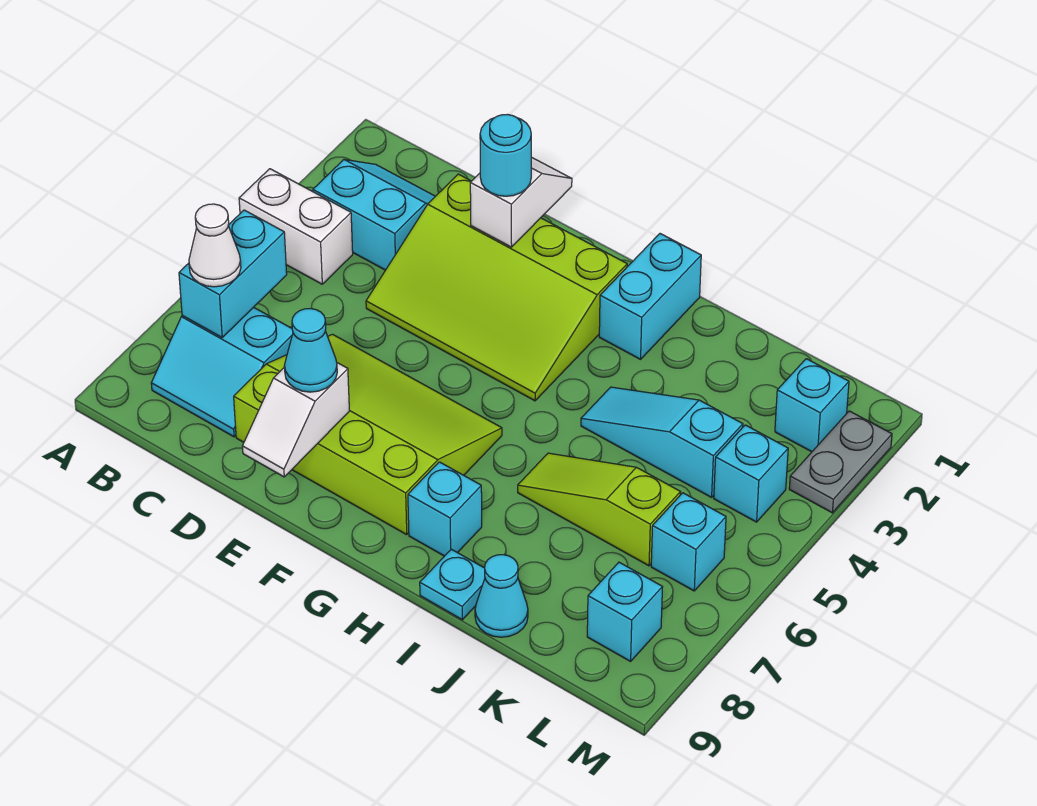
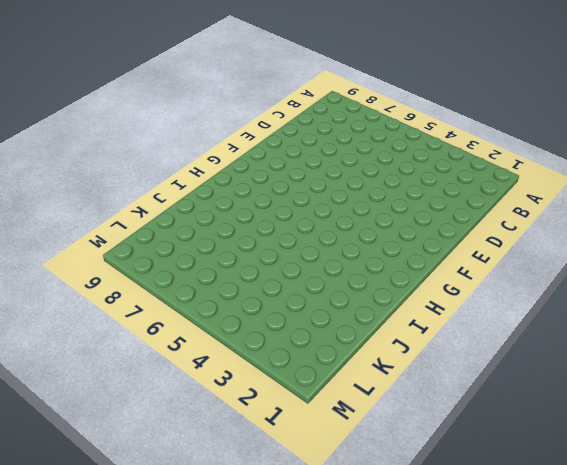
none -> white 1x2 brick [239,169,353,284]
none -> cyan 2x2 slope [313,160,435,270]
none -> cyan 2x2 slope [151,307,293,437]

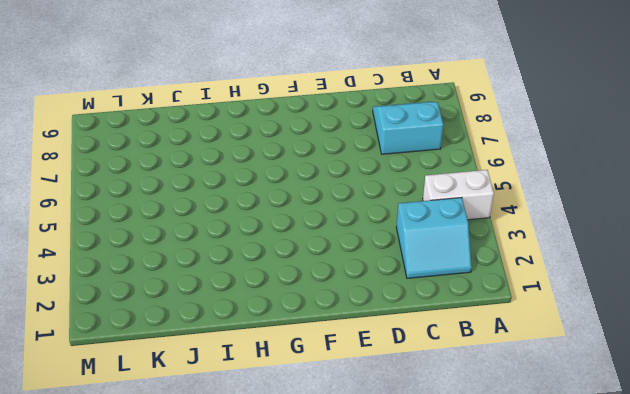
none -> lime 3x4 slope [366,174,627,401]
none -> lime 3x4 slope [234,334,502,535]
none -> cyan 1x2 brick [599,234,701,359]

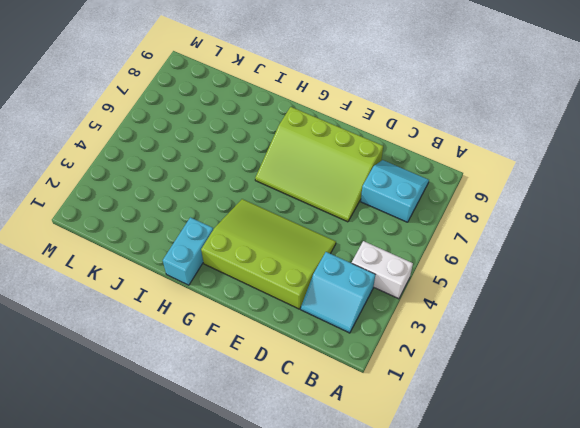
none -> cyan 1x1 brick [408,462,482,556]
none -> cyan 1x3 slope [581,387,743,497]
none -> lime 1x3 slope [518,453,681,566]

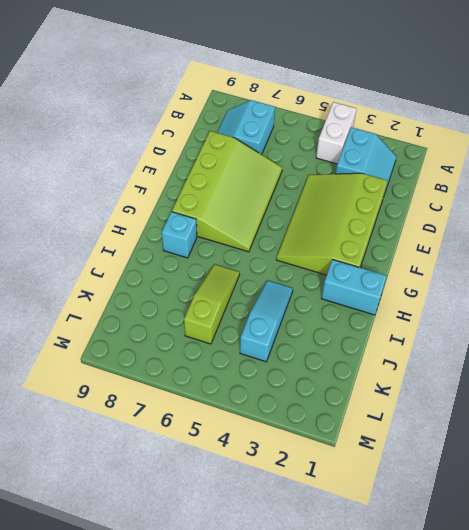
none -> cyan 1x1 plate [420,549,485,620]
none -> cyan 1x1 cone [475,555,528,637]
none -> cyan 1x1 brick [775,359,849,452]

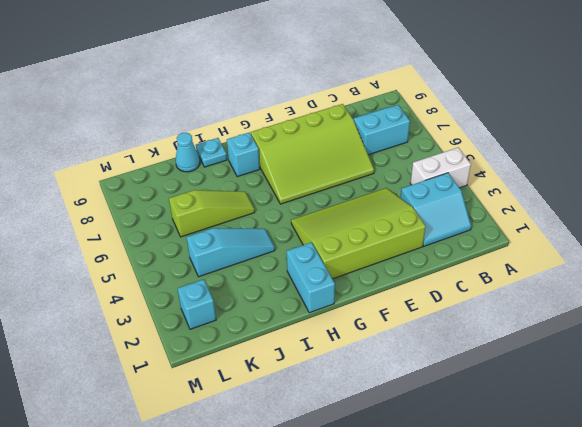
none -> cyan 1x1 brick [714,425,788,522]
none -> cyan 1x1 brick [651,493,726,591]
none -> cyan 1x1 brick [587,562,663,661]

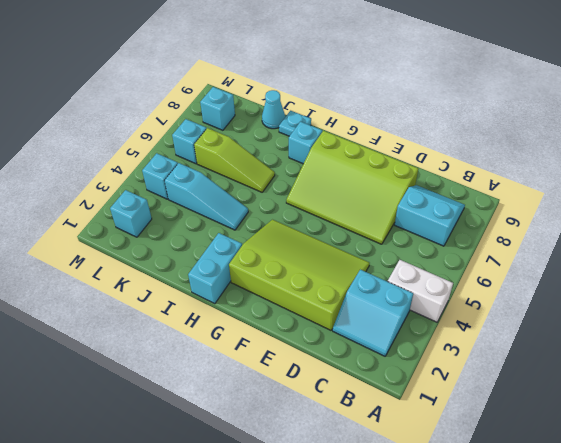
none -> grey 1x2 plate [789,411,892,513]
none -> cyan 1x2 brick [179,210,287,337]
none -> white 1x2 slope [470,157,572,247]

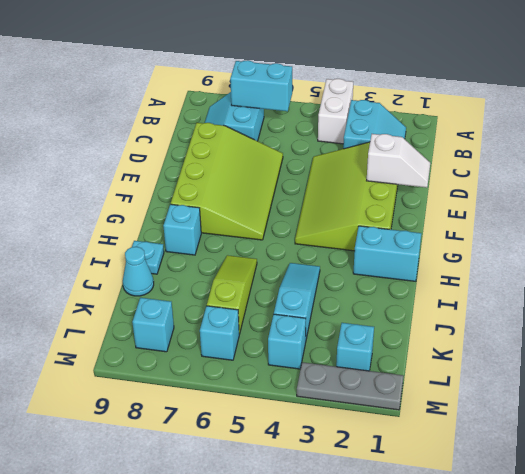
grey 1x3 plate [297,362,404,410] -> grey 1x2 plate [789,411,892,513]
none -> white 1x2 slope [242,363,349,477]
none -> white 1x1 cone [189,204,241,287]
none -> cyan 1x1 round brick [480,114,531,196]

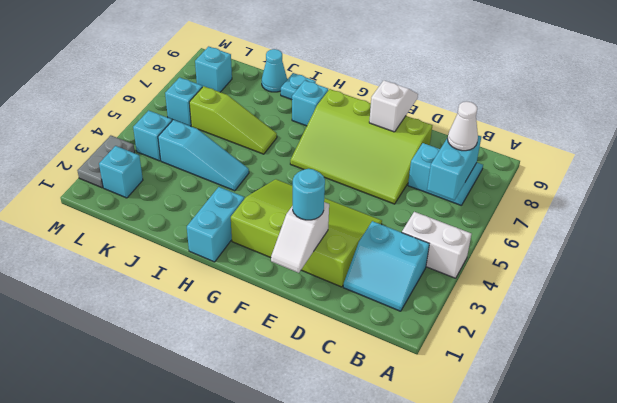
none -> cyan 1x1 cone [284,309,337,392]

